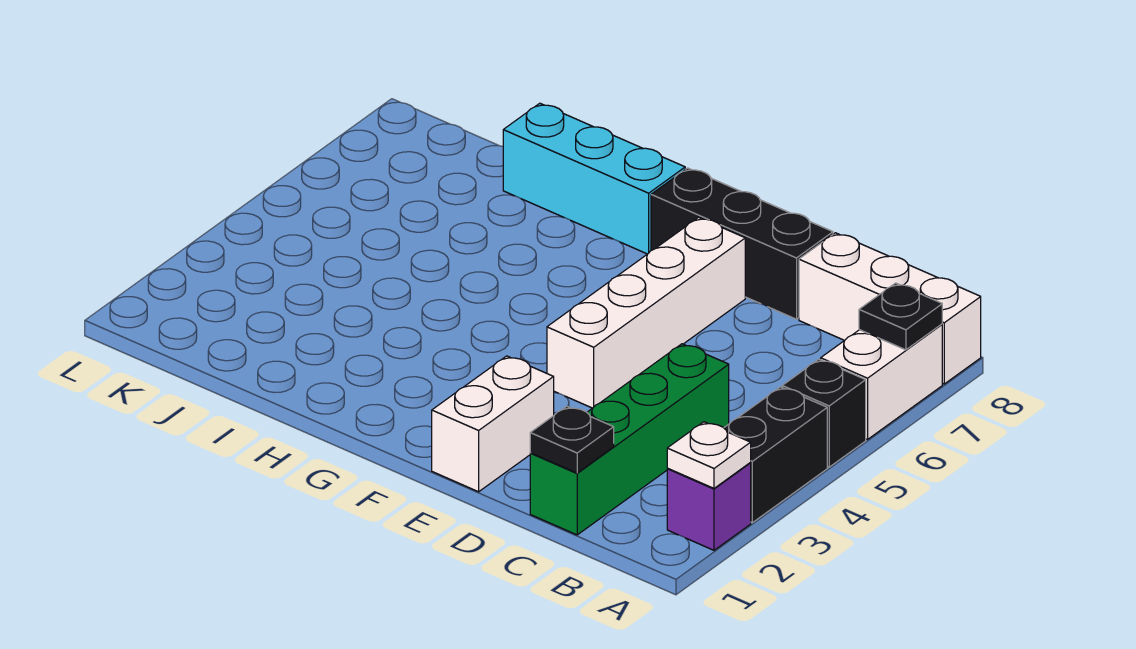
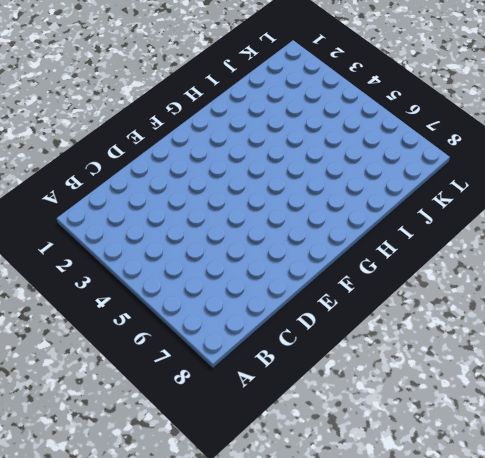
none -> purple 1x1 brick [667,463,751,550]
none -> black 1x2 brick [724,387,827,523]
none -> black 1x1 brick [782,359,866,467]

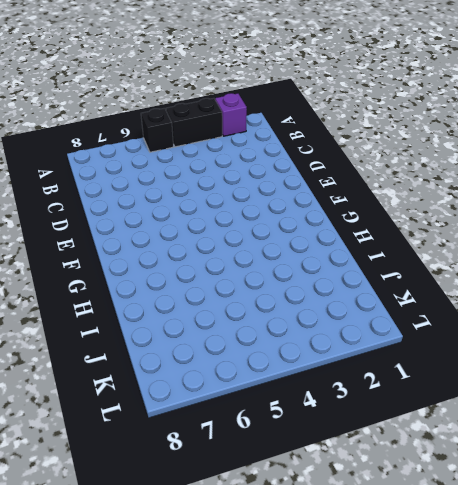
none -> white 1x2 brick [821,324,942,439]
none -> white 1x3 brick [799,233,981,384]
none -> green 1x4 brick [530,344,729,535]

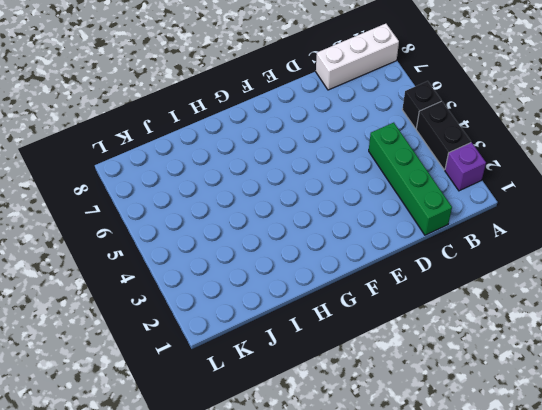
none -> white 1x2 brick [821,324,942,439]
none -> black 1x3 brick [651,168,833,319]
none -> white 1x2 brick [432,356,554,492]

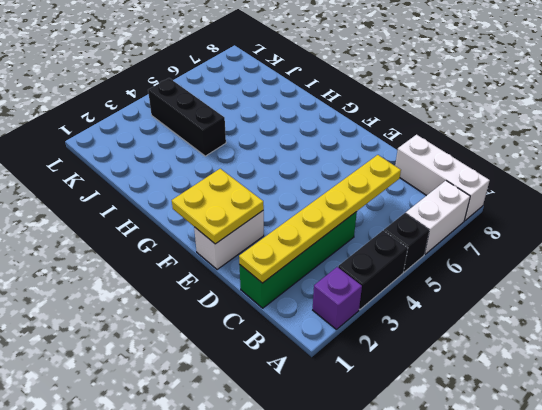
yellow 1x6 plate [239,155,401,283] -> black 1x1 plate [530,406,614,473]
yellow 2x2 plate [172,169,264,244] -> none
black 1x3 brick [148,78,226,156] -> black 1x3 brick moved to [651,168,833,319]
none -> white 1x4 brick [547,217,745,408]
none -> cyan 1x3 brick [503,103,685,254]
none -> white 1x1 plate [667,422,751,488]

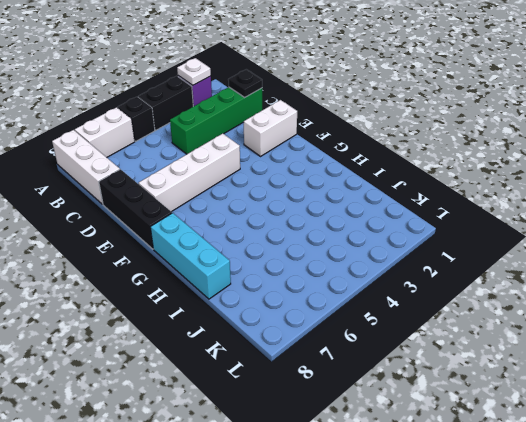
none -> black 1x1 plate [859,283,942,350]

